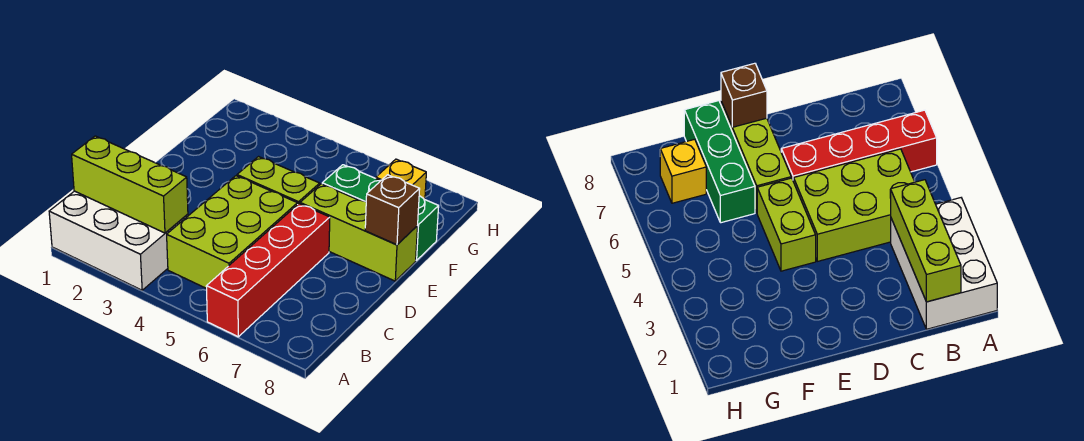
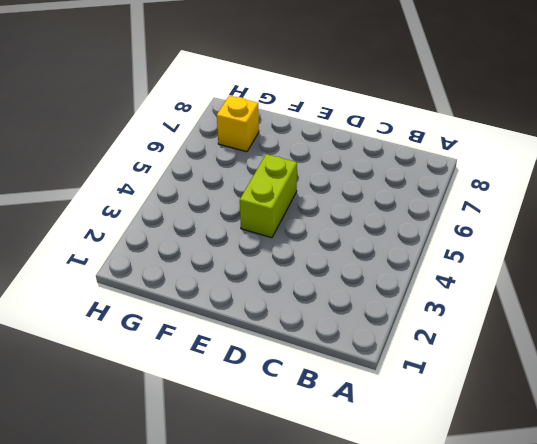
none -> white 2x3 brick [49,191,188,290]
none -> red 1x4 brick [206,204,330,337]

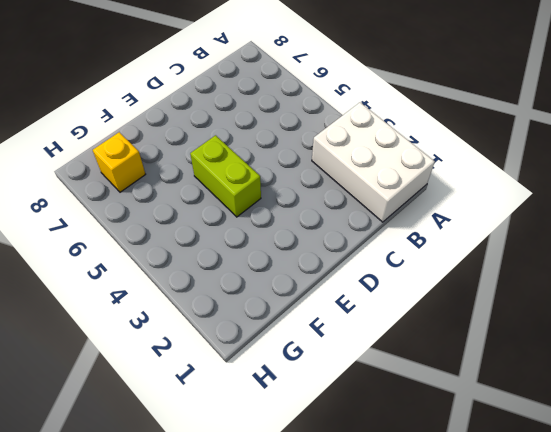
none -> red 1x4 brick [206,204,330,337]
none -> lime 2x3 brick [167,176,297,289]

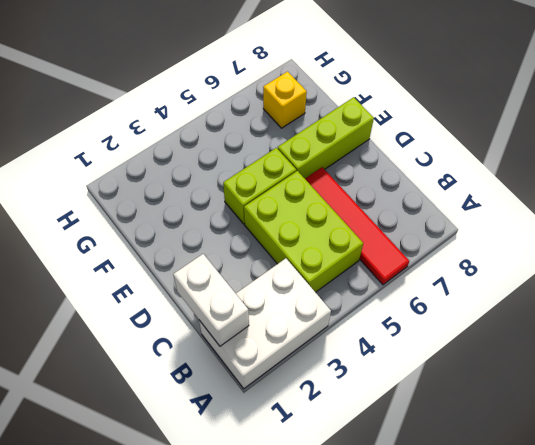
red 1x4 tile [305,167,409,285] -> red 1x4 brick [206,204,330,337]
white 1x2 brick [173,254,249,346] -> lime 1x3 brick [72,136,188,233]
none -> green 1x3 brick [322,165,439,260]
none -> brown 1x1 brick [365,175,420,245]

